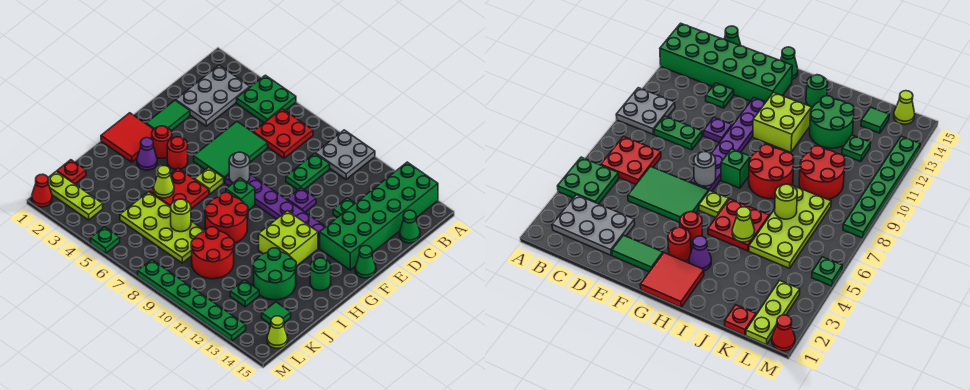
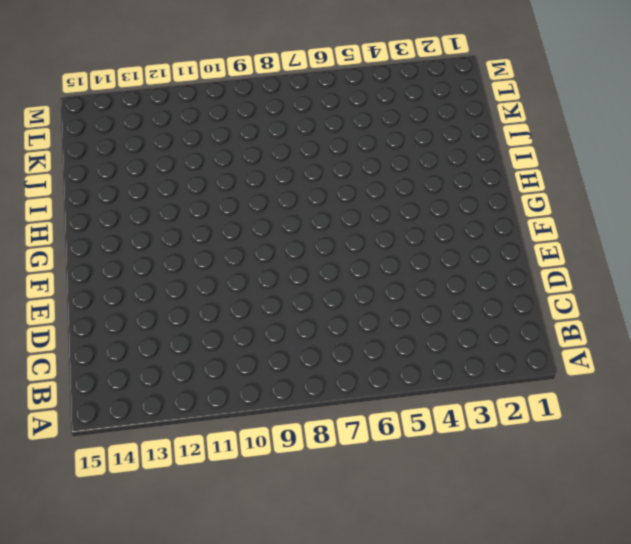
none -> green 2x2 plate [237,75,296,123]
none -> grey 2x2 plate [315,130,375,179]
none -> green 2x6 brick [320,162,438,270]
none -> grey 2x3 plate [176,65,250,126]

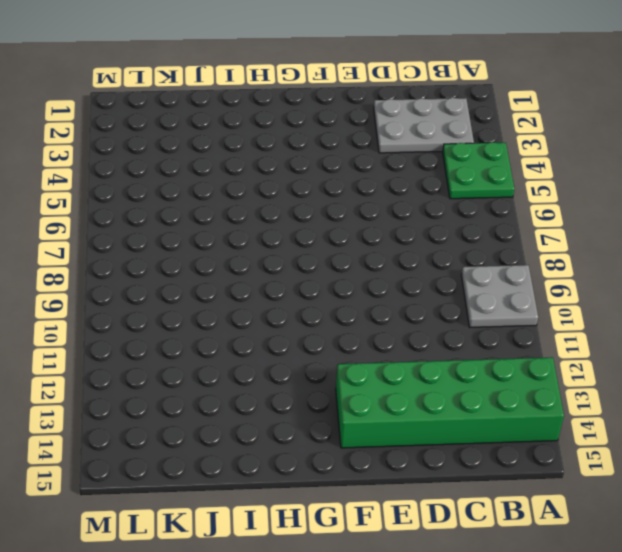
none -> red 2x2 plate [253,109,313,158]
none -> green 1x2 plate [286,153,330,190]
none -> green 1x1 cone [400,210,420,243]
none -> green 2x3 tile [194,122,268,182]

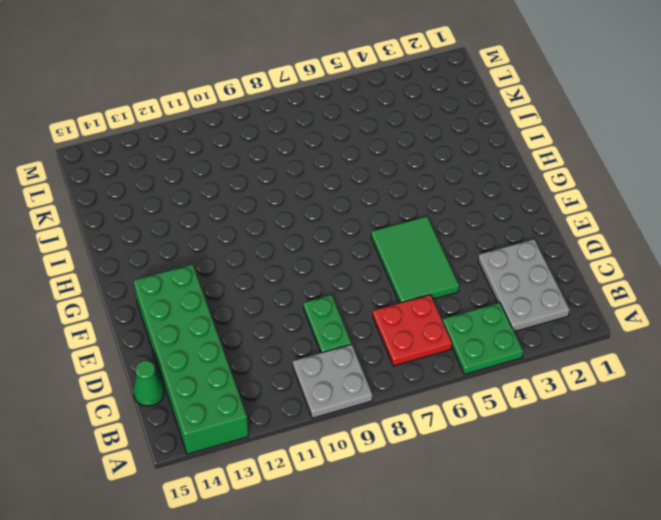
none -> green 1x1 plate [333,198,355,217]
none -> green 1x2 tile [146,100,190,131]
none -> purple 1x1 plate [287,188,316,212]
none -> purple 1x6 plate [225,174,325,248]

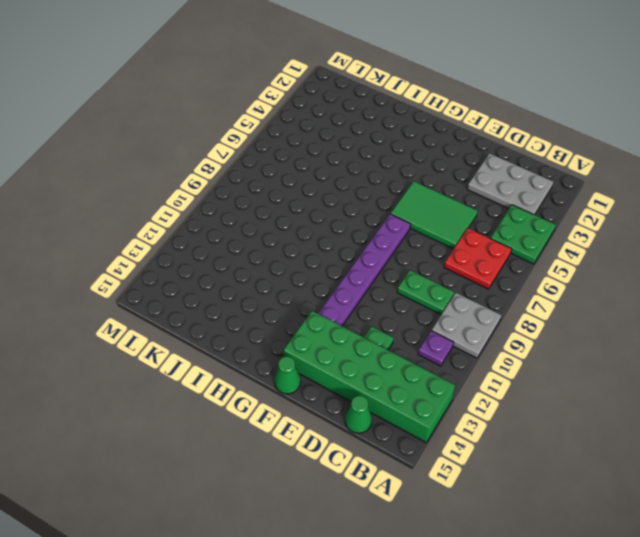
purple 1x1 plate [418,331,454,366] -> purple 1x1 plate moved to [287,188,316,212]
none -> green 1x2 tile [146,100,190,131]
none -> red 2x2 tile [101,113,153,162]
none -> red 1x1 round brick [152,126,172,158]
none -> red 1x1 round brick [167,137,188,169]

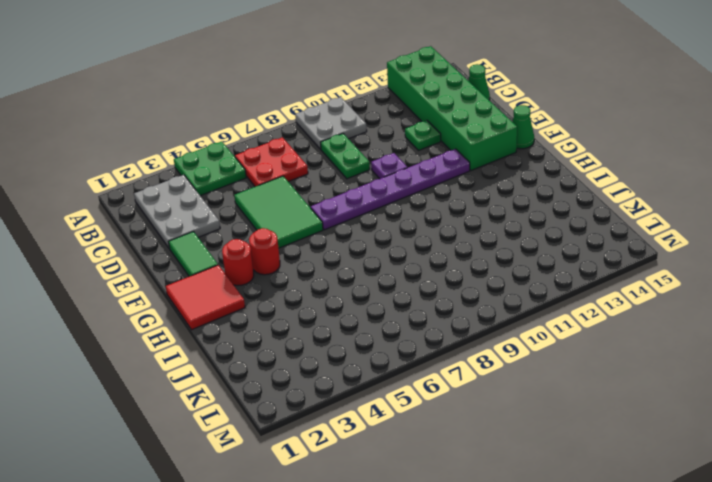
none -> lime 1x1 plate [195,168,224,194]
none -> green 1x1 brick [226,178,255,210]
none -> lime 2x2 brick [259,211,318,266]
none -> purple 1x1 cone [137,138,157,170]

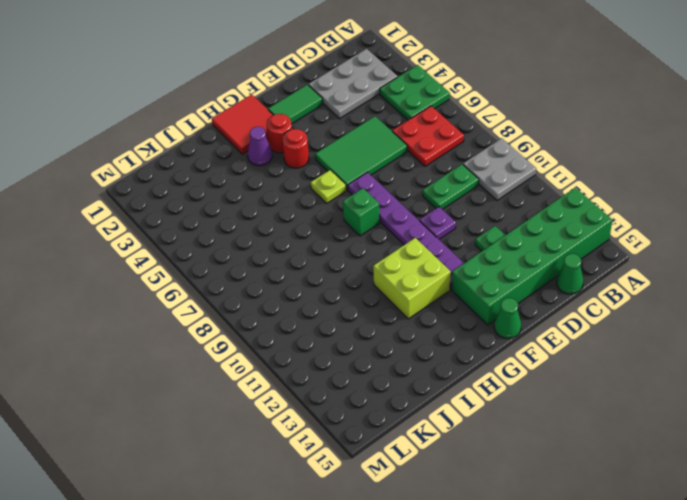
none -> red 2x2 plate [149,168,209,209]
none -> red 2x2 round brick [205,192,248,243]
none -> green 1x1 round brick [310,258,331,291]
none -> green 2x2 round brick [253,248,296,300]

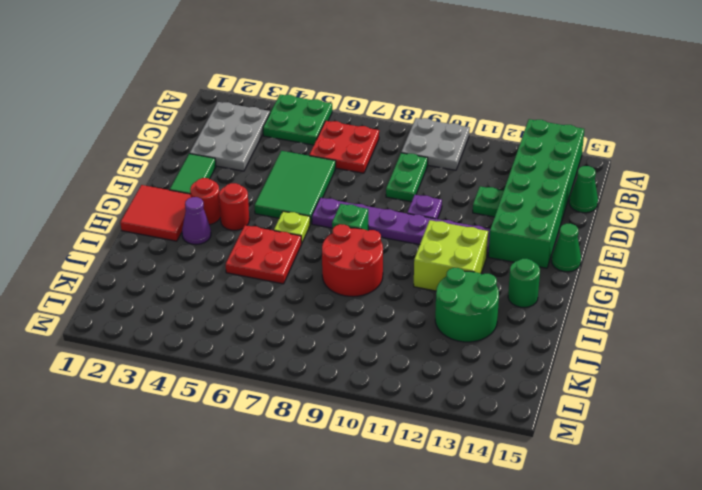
none -> lime 2x4 plate [120,192,205,263]
none -> red 2x2 round brick [191,227,234,279]
none -> red 1x1 plate [57,160,86,184]
none -> green 1x1 plate [230,280,259,307]

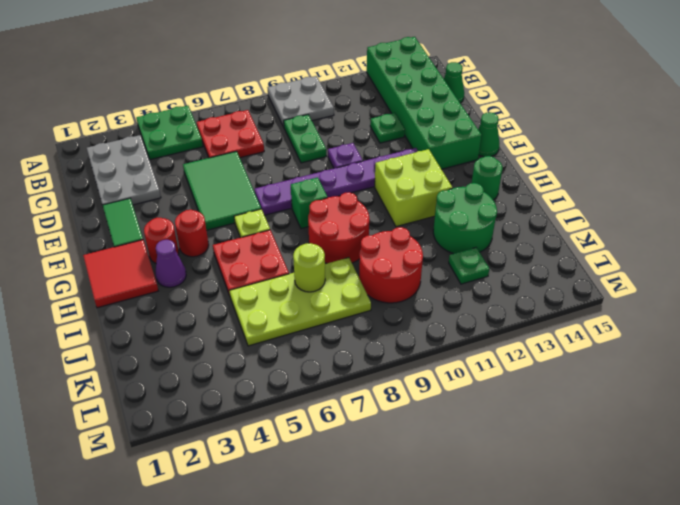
none -> red 1x1 plate [57,160,86,184]
none -> green 1x1 tile [262,302,291,325]
none -> lime 1x3 plate [48,171,103,220]
none -> lime 1x1 cone [267,316,288,348]

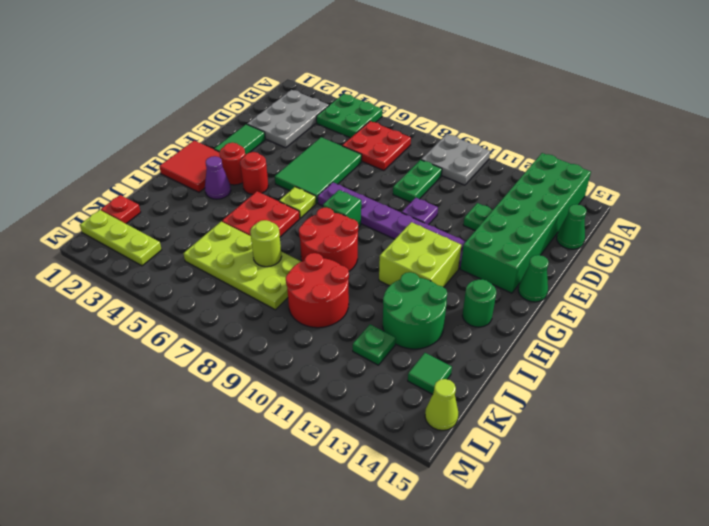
none -> red 1x1 cone [32,174,52,207]
none -> green 1x1 plate [91,227,120,254]
none -> green 1x6 plate [138,260,246,341]
none -> grey 1x1 round brick [229,152,250,183]

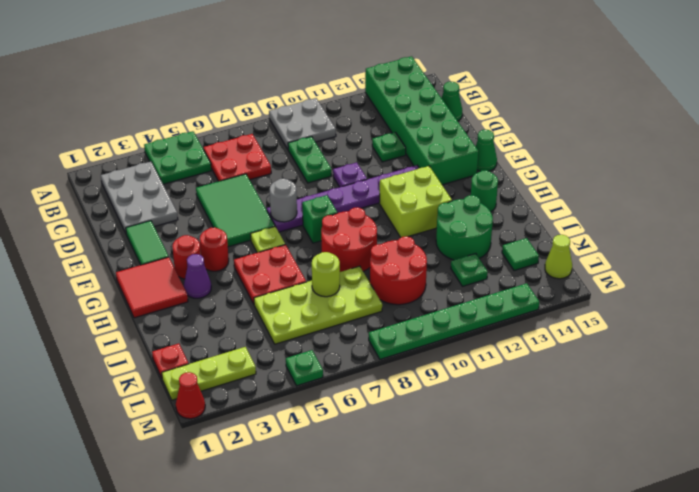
none -> lime 1x1 cone [154,166,174,198]

